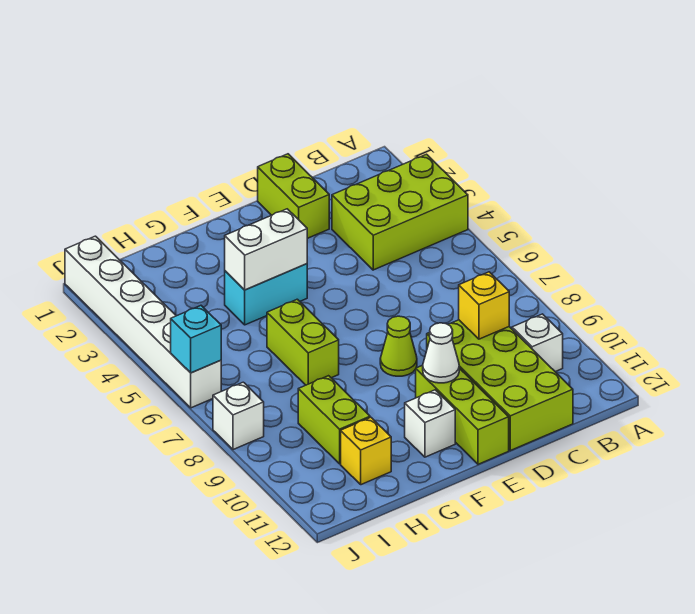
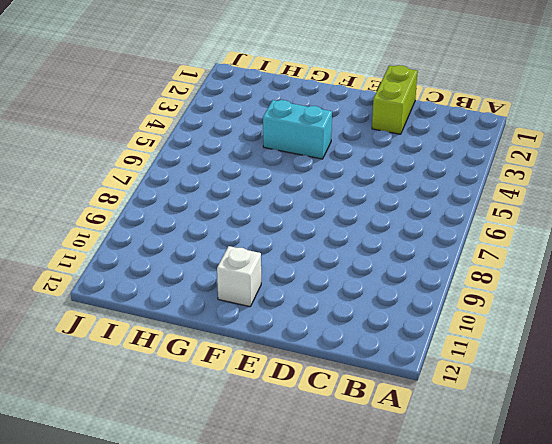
none -> lime 2x3 brick [332,154,468,270]
none -> white 1x1 brick [512,314,563,372]
none -> lime 2x4 brick [427,320,573,451]

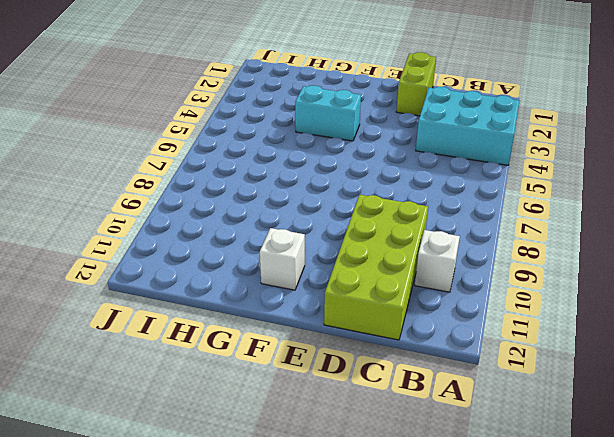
cyan 2x3 brick [416,87,520,165] -> lime 2x3 brick [332,154,468,270]
none -> lime 1x1 cone [380,316,417,376]
none -> lime 1x3 brick [416,365,509,464]
none -> lime 1x2 brick [267,299,339,385]

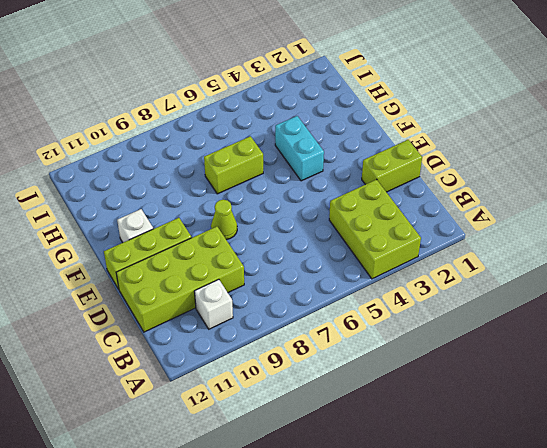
none -> lime 1x2 brick [298,376,370,464]
none -> yellow 1x1 brick [341,417,391,485]
none -> white 1x6 brick [65,236,221,408]

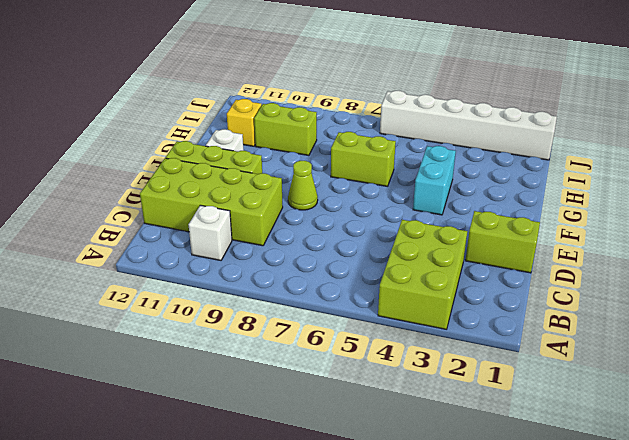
none -> white 1x1 brick [213,382,264,450]
none -> yellow 1x1 brick [459,272,509,339]
none -> white 1x1 cone [423,323,459,383]

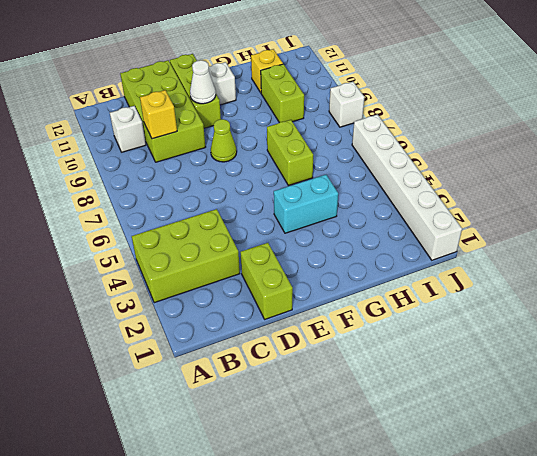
none -> white 1x2 brick [225,209,307,290]
none -> cyan 1x1 brick [171,306,221,373]

